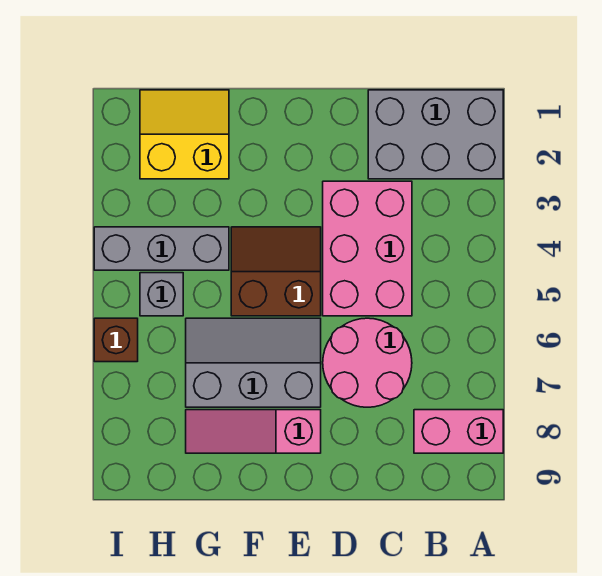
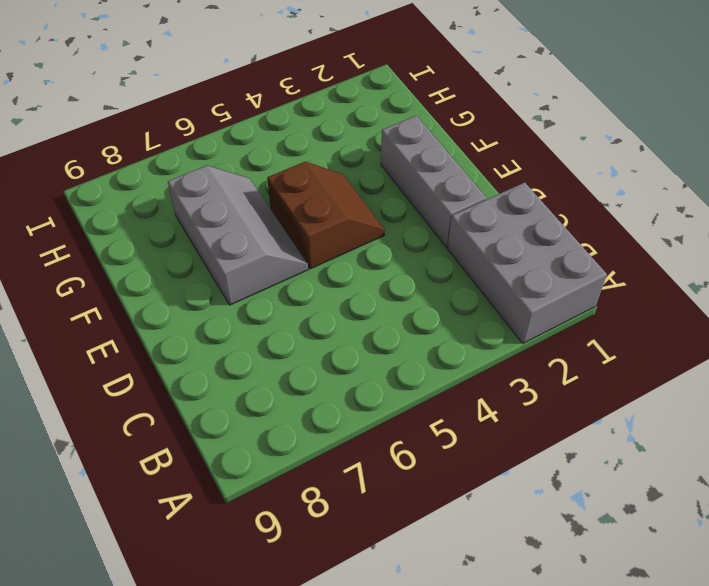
grey 1x3 brick [381,116,486,247] -> grey 1x3 brick moved to [94,227,229,270]
none -> pink 1x2 brick [414,410,503,453]
none -> pink 2x3 brick [323,181,412,316]

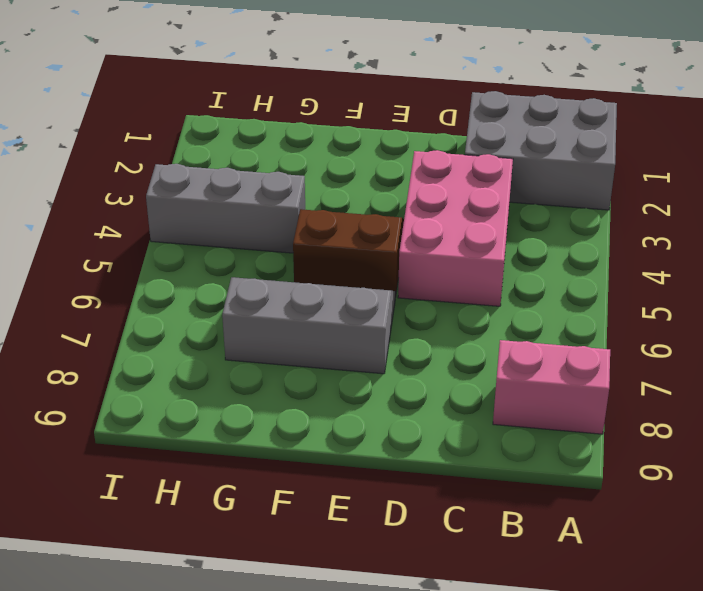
none -> pink 2x2 round brick [323,318,412,407]
none -> pink 1x3 slope [186,410,321,453]

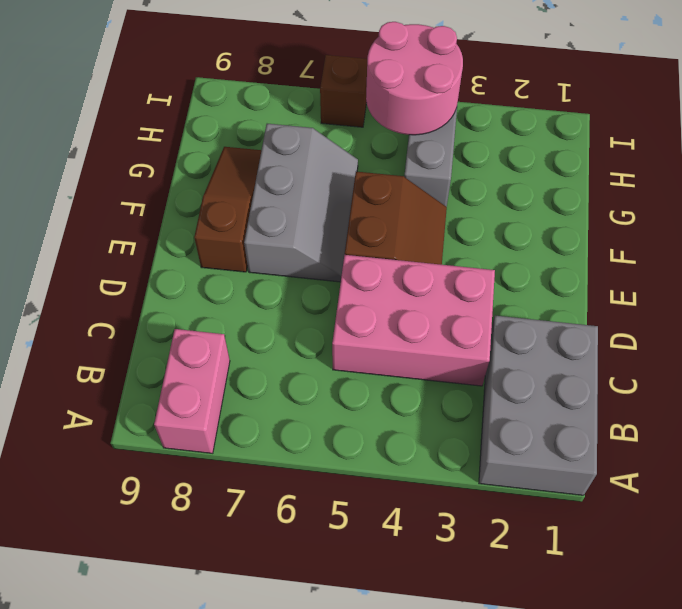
brown 1x3 slope [194,147,261,272] -> pink 1x3 slope [186,410,321,453]
pink 2x2 round brick [366,22,463,135] -> pink 2x2 round brick moved to [323,318,412,407]
none -> yellow 2x2 slope [140,90,229,179]
none -> grey 1x1 brick [140,273,183,316]

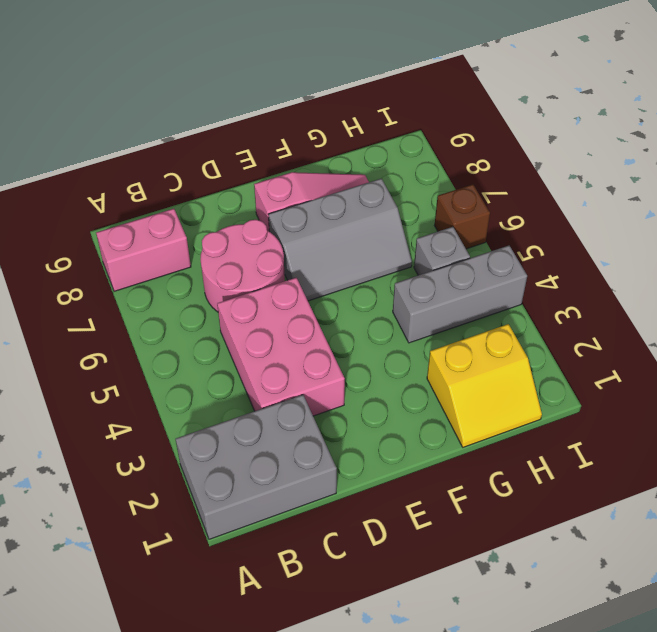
none -> brown 2x2 slope [231,227,321,316]

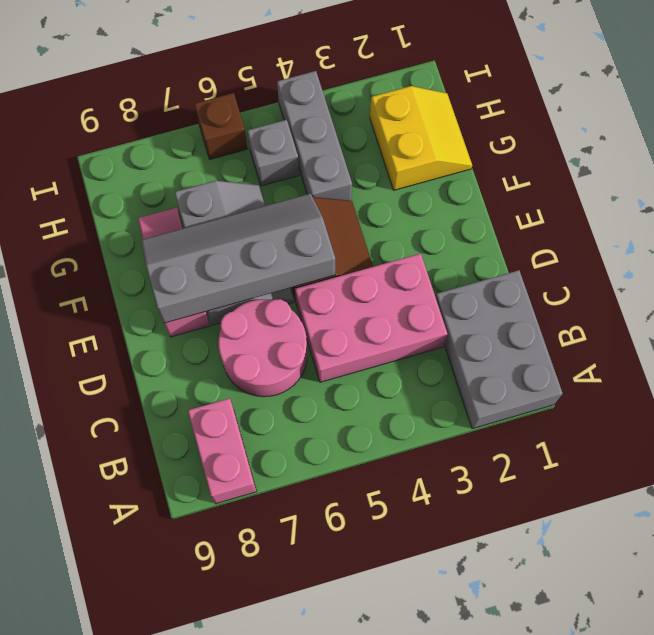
grey 2x4 slope [141,193,335,323] -> none

